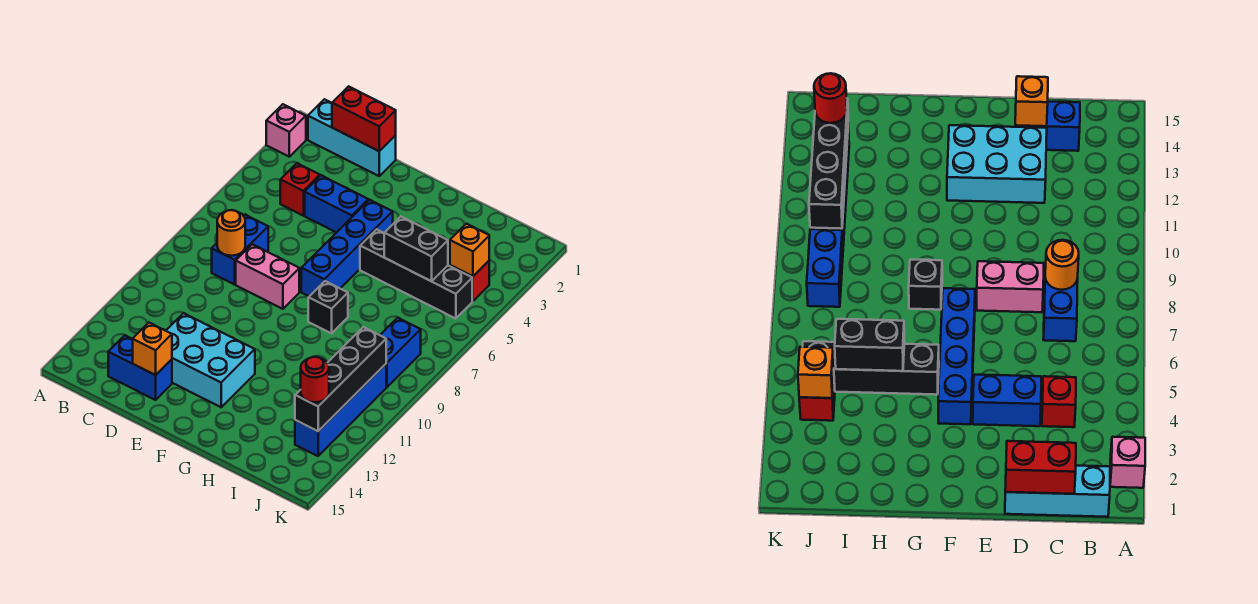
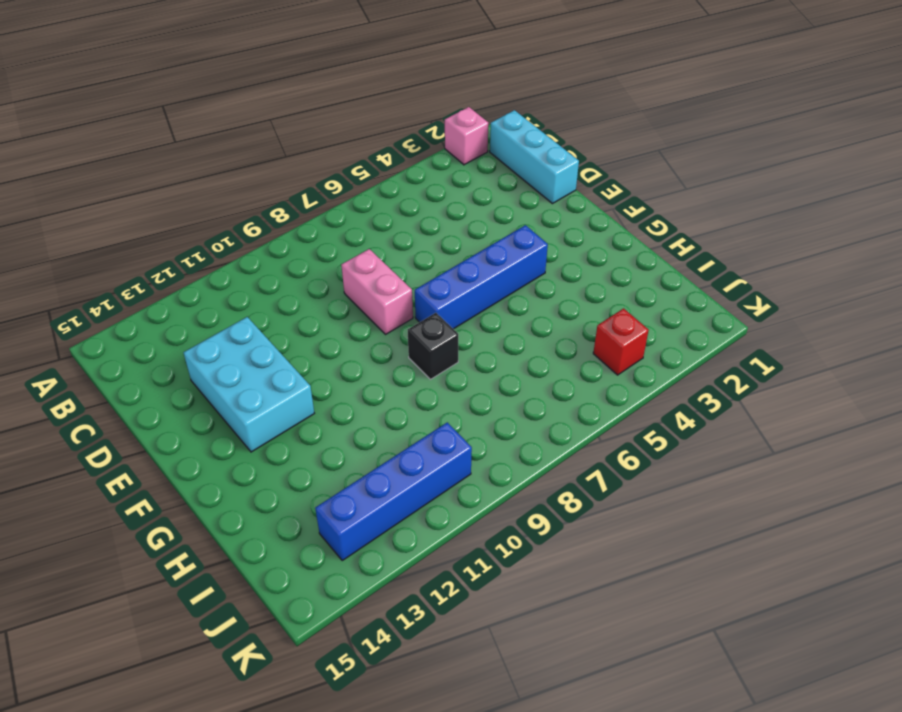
none -> red 1x1 brick [280,163,320,216]
none -> blue 1x2 brick [212,215,268,285]
none -> blue 1x2 brick [108,335,172,400]

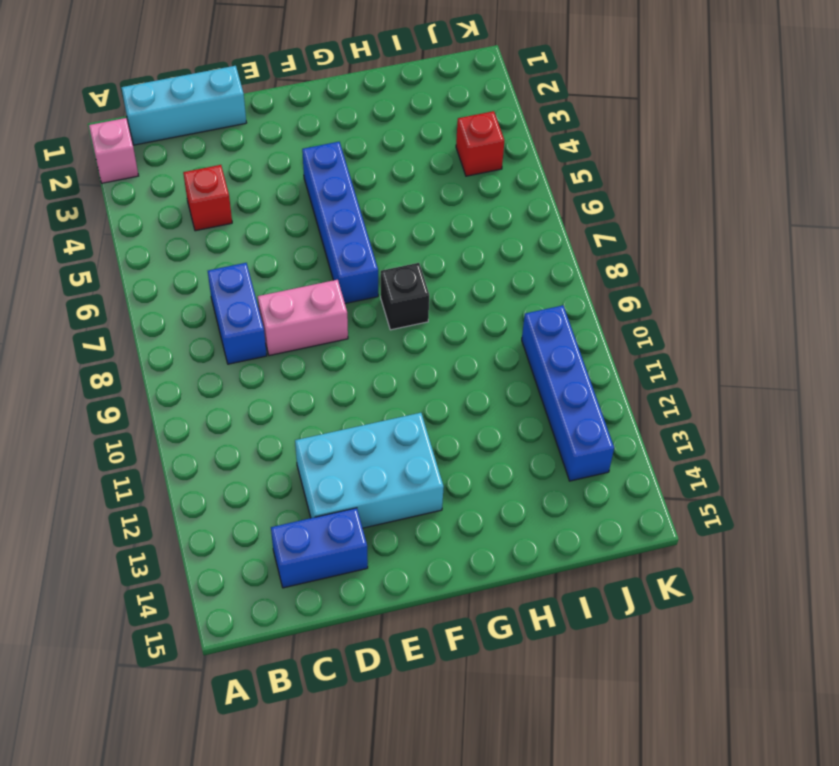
none -> blue 1x2 brick [305,175,368,233]
none -> black 1x4 brick [360,229,472,319]
none -> blue 1x2 brick [380,318,421,387]

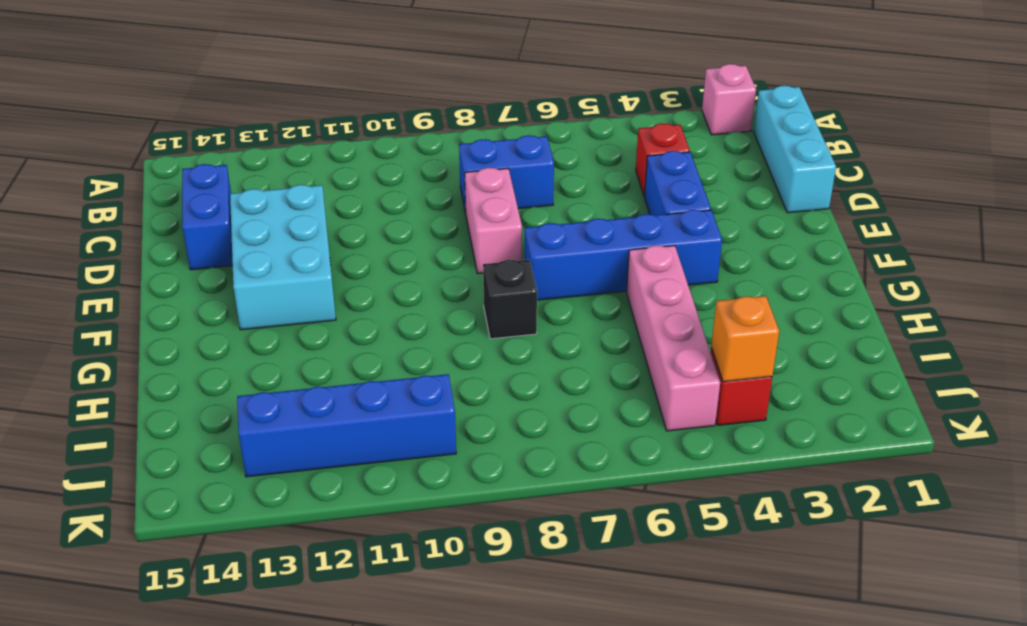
pink 1x4 brick [627,245,720,431] -> black 1x4 brick [360,229,472,319]
none -> blue 1x2 brick [380,318,421,387]
none -> red 1x2 brick [332,86,396,151]
none -> orange 1x1 round brick [217,210,245,256]

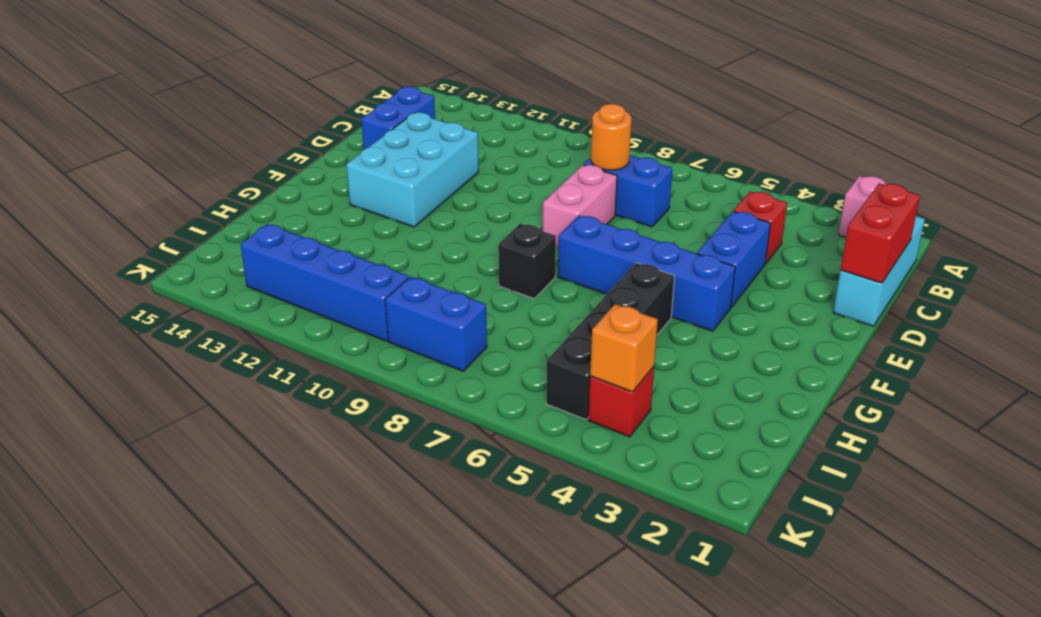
none -> orange 1x1 brick [133,323,172,375]
none -> black 1x2 brick [384,217,448,281]
none -> black 1x4 brick [295,327,386,431]

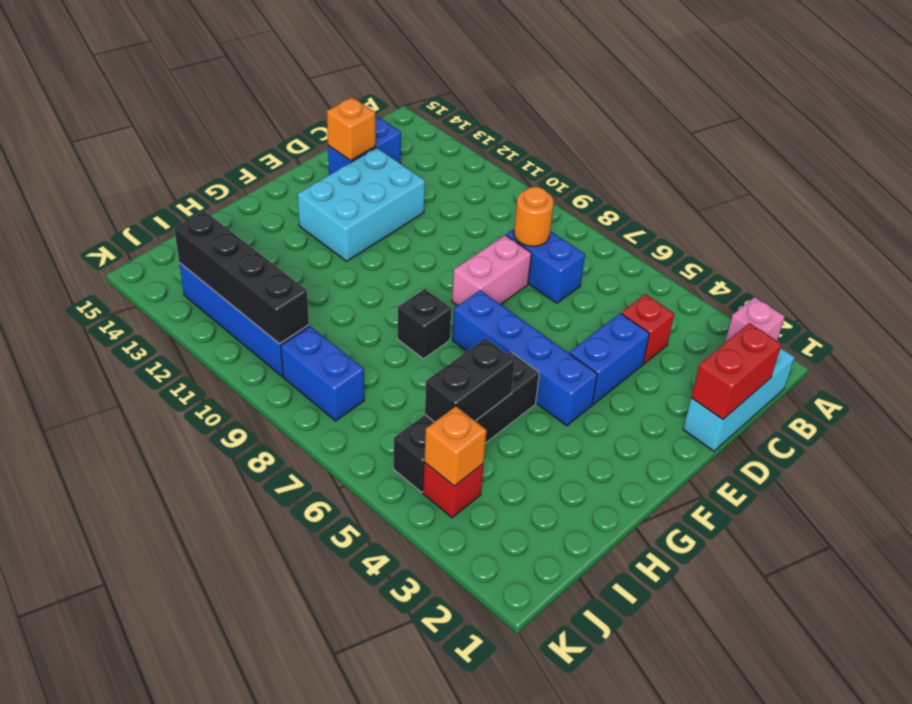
none -> red 1x1 round brick [301,357,329,402]

